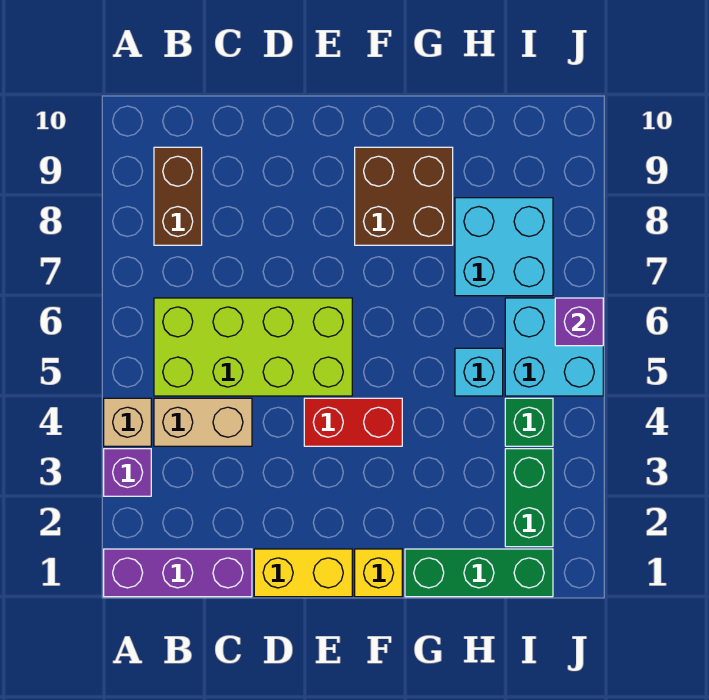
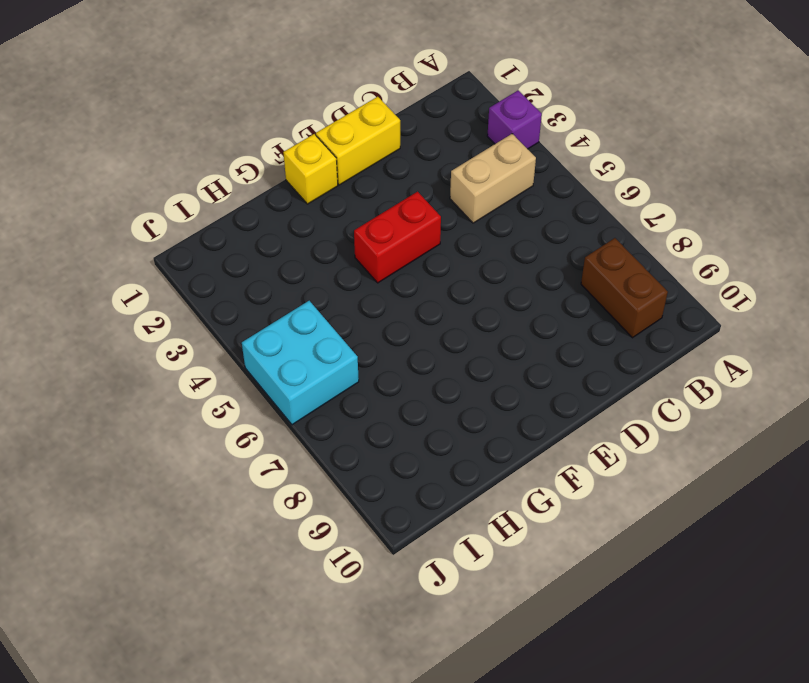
none -> purple 1x3 brick [104,549,252,597]
none -> tan 1x1 brick [104,398,151,446]
none -> lime 2x4 brick [154,298,352,396]

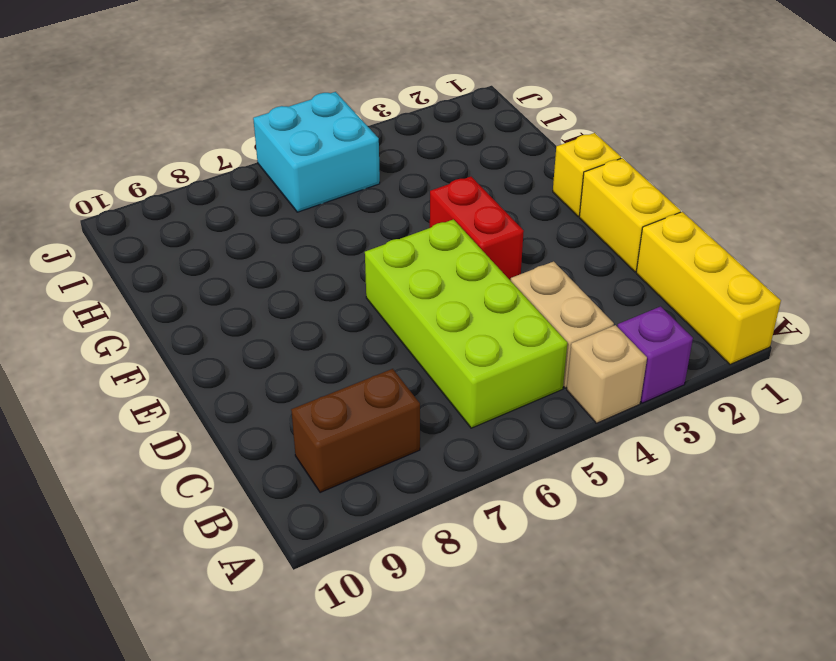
yellow 1x3 brick [636,212,781,364] -> purple 1x3 brick [104,549,252,597]
none -> brown 2x2 brick [355,147,453,245]
none -> green 1x3 brick [405,549,553,597]
none -> cyan 1x1 brick [455,348,503,396]

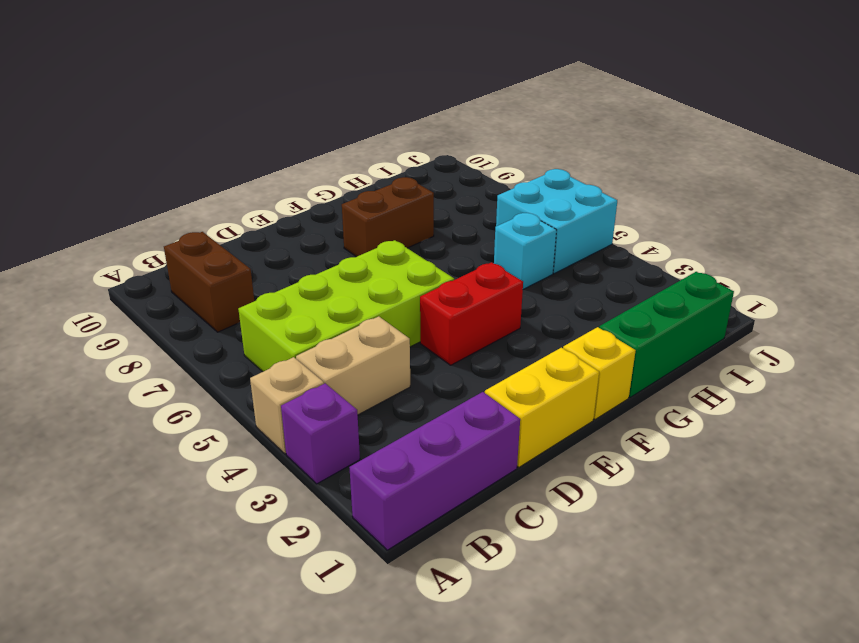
brown 1x2 brick [342,177,434,257] -> brown 2x2 brick [355,147,453,245]
none -> cyan 2x2 brick [455,198,553,296]
none -> green 1x2 brick [505,449,553,547]
none -> green 1x1 brick [505,398,553,446]

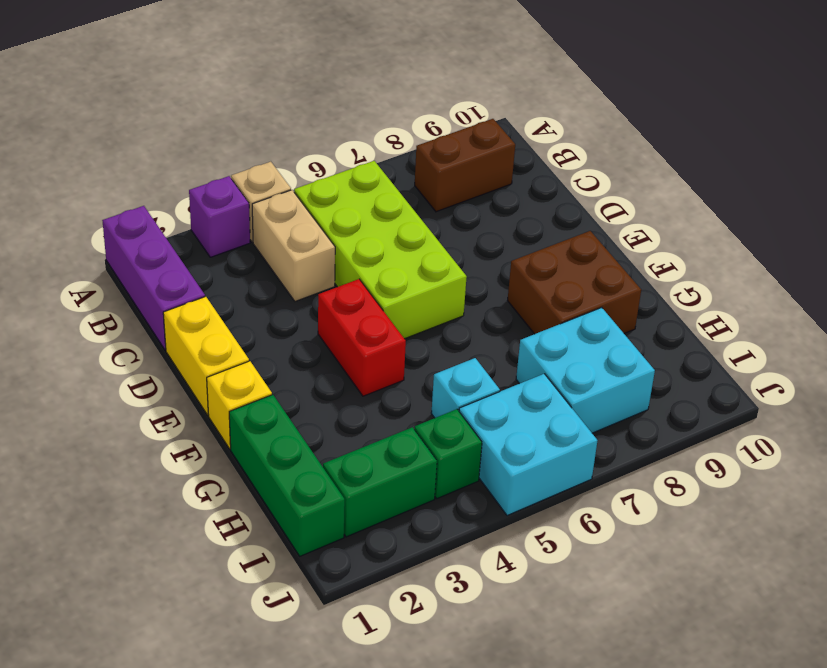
none -> purple 1x1 brick [555,298,603,346]

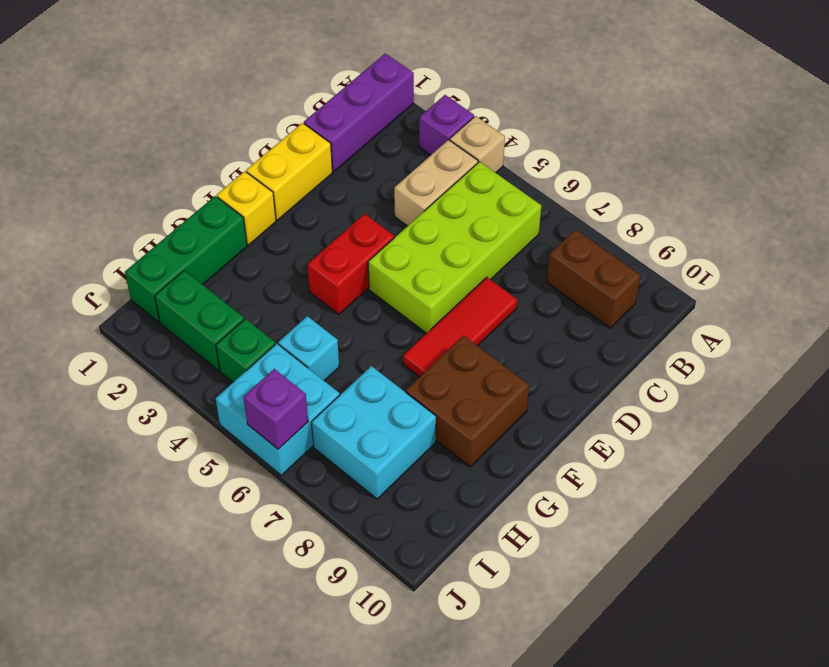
red 1x3 tile [403,277,517,377] -> none

